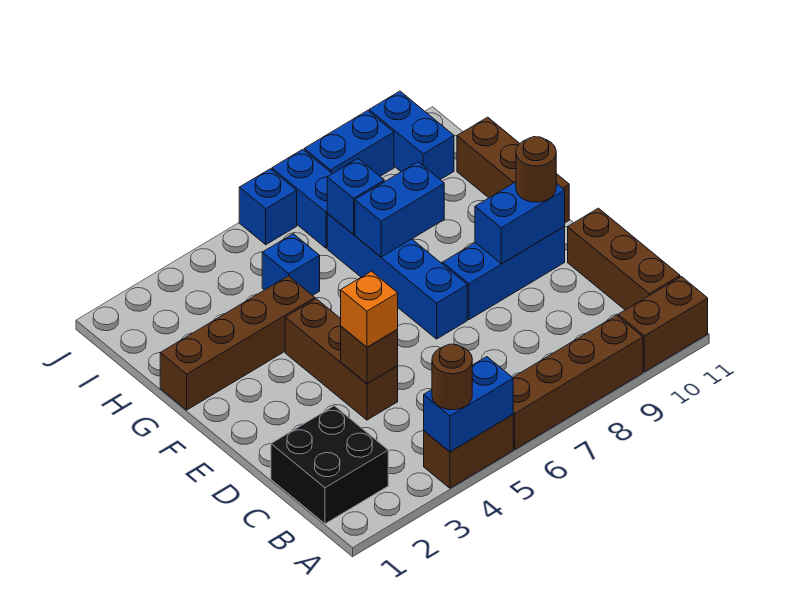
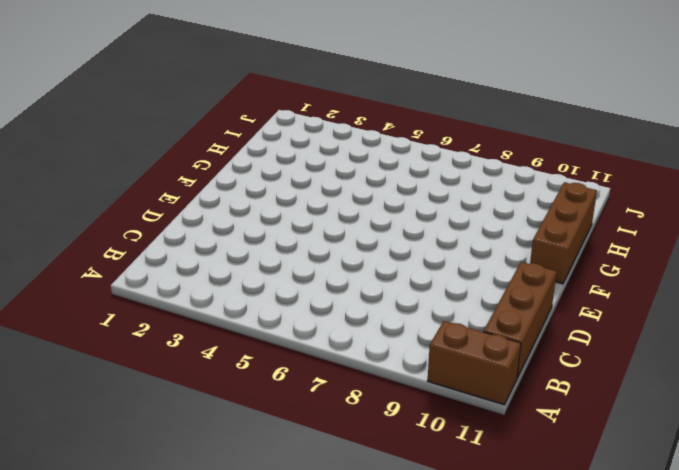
none -> brown 1x2 brick [424,415,513,488]
none -> brown 1x4 brick [513,315,643,449]
none -> black 2x2 brick [271,406,388,524]

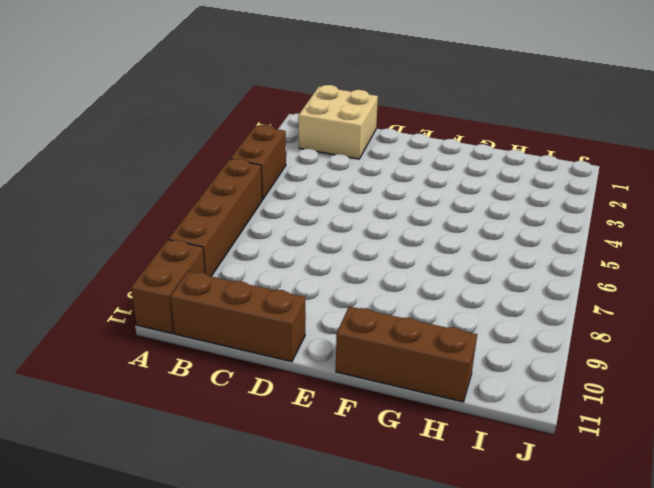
tan 2x2 brick [299,85,378,159] -> black 2x2 brick [271,406,388,524]
none -> brown 1x3 brick [285,299,398,420]
none -> blue 1x4 brick [327,213,467,339]
none -> blue 1x3 brick [443,227,565,320]

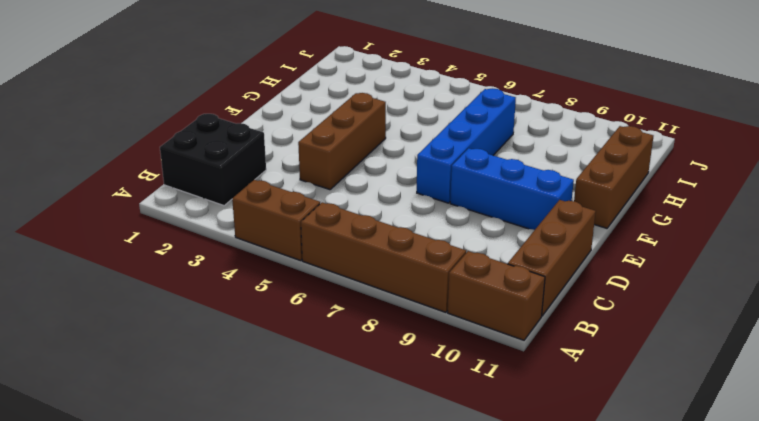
none -> brown 1x4 brick [160,276,315,410]
none -> blue 1x1 brick [262,234,320,296]
none -> blue 1x2 brick [272,149,332,248]

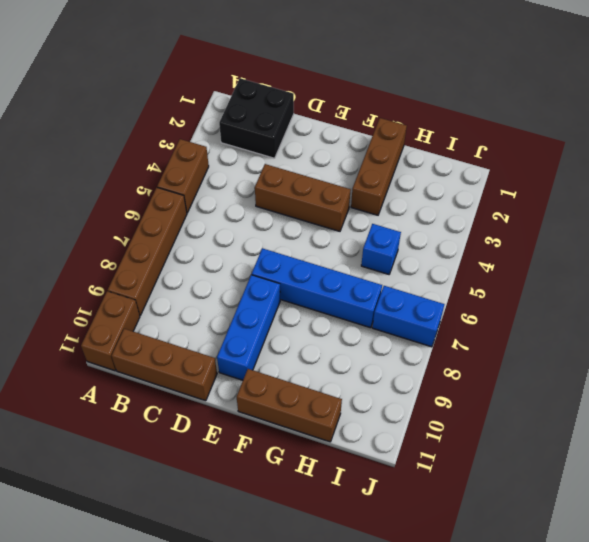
brown 1x3 brick [351,118,407,215] -> brown 1x4 brick [160,276,315,410]
none -> blue 1x2 brick [369,91,454,180]
none -> blue 1x1 brick [239,169,297,245]
none -> blue 1x2 brick [304,111,394,176]

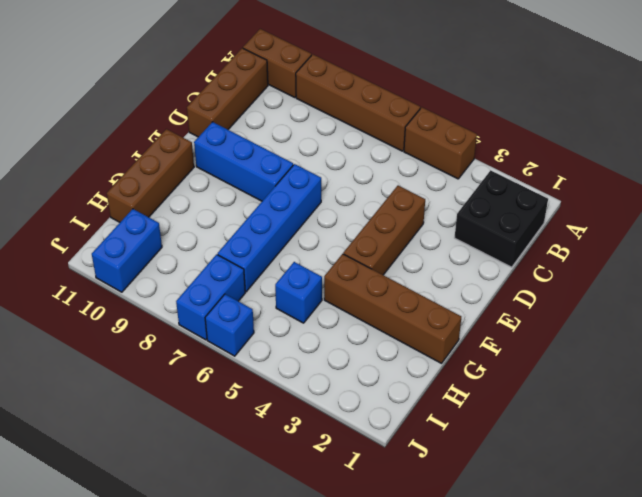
none -> blue 1x2 brick [304,111,394,176]
none -> blue 1x2 brick [424,357,513,452]
none -> brown 1x1 brick [341,326,398,384]

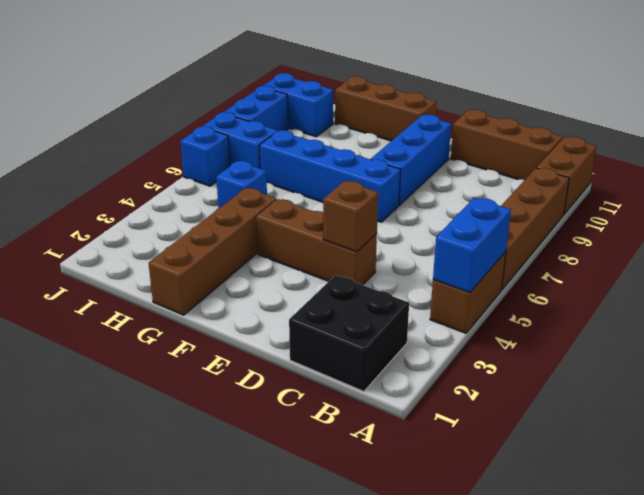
none -> blue 1x2 brick [475,182,565,264]
none -> blue 1x2 brick [355,162,444,257]
none -> blue 1x1 brick [327,159,384,234]

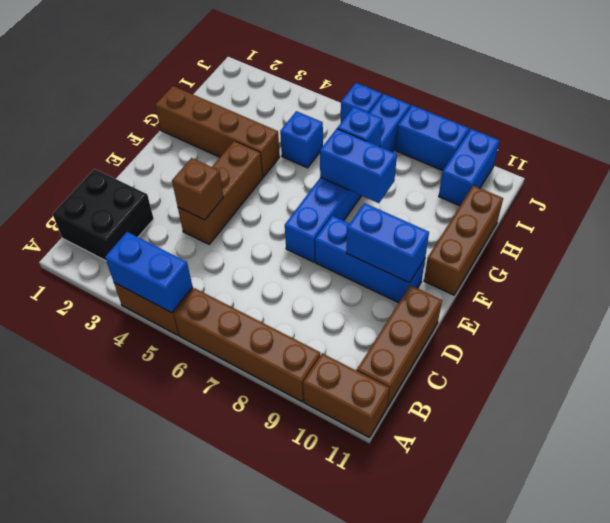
none -> brown 1x1 round brick [432,344,472,410]
none -> orange 1x1 brick [341,271,398,347]
none -> brown 1x1 round brick [516,137,556,202]

